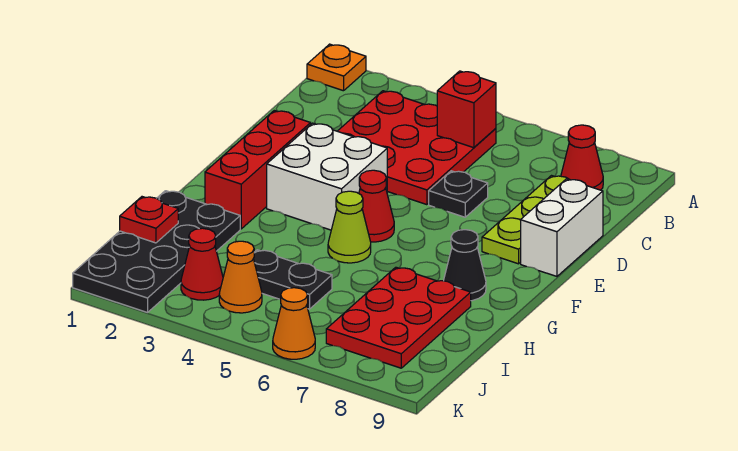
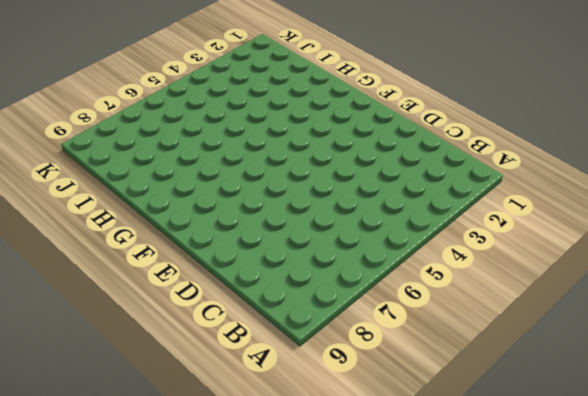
none -> orange 1x1 plate [307,44,366,91]
none -> red 3x3 plate [338,91,496,205]
none -> red 1x1 cone [561,125,603,190]

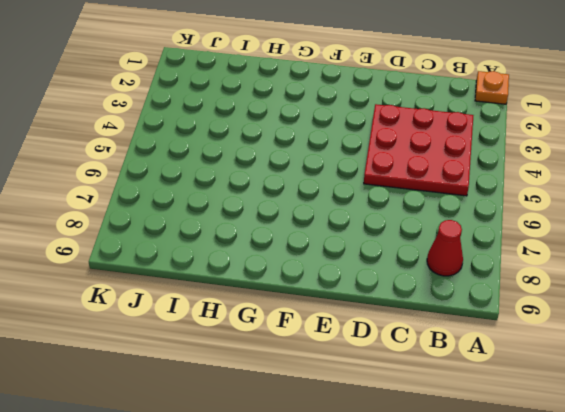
none -> lime 1x3 plate [482,176,570,264]
none -> black 1x1 plate [429,171,488,217]
none -> white 1x2 brick [521,179,603,276]

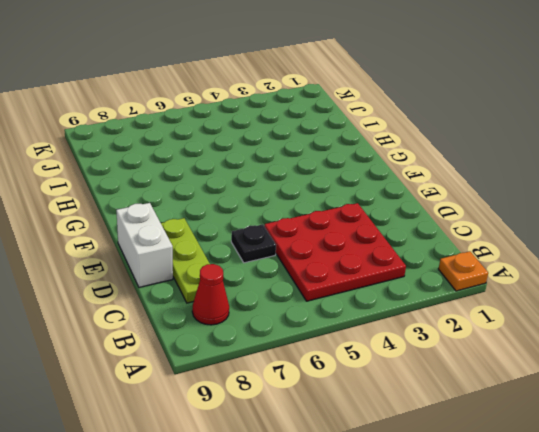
none -> red 1x3 brick [205,111,311,229]
none -> white 2x2 brick [267,123,387,230]
none -> red 1x1 cone [359,170,394,242]

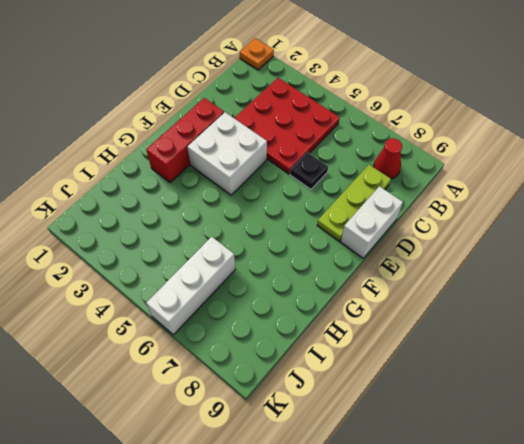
white 1x3 brick [146,237,235,335] -> orange 1x1 cone [273,288,315,359]
none -> red 1x1 cone [359,170,394,242]
none -> lime 1x1 cone [328,191,371,263]
none -> black 1x1 cone [444,230,486,301]

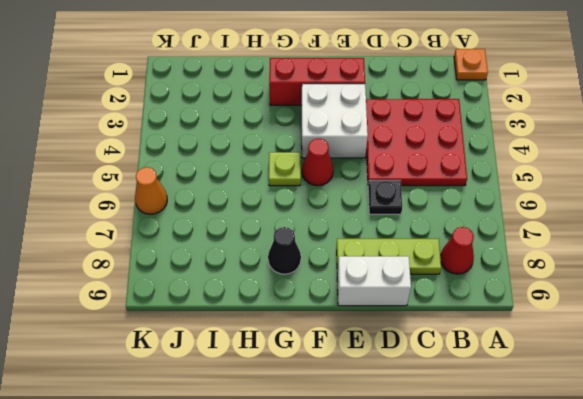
lime 1x1 plate [269,152,301,186] -> lime 1x1 cone [328,191,371,263]
none -> black 2x4 plate [73,191,240,313]
none -> red 2x3 plate [326,267,471,368]
none -> black 1x2 plate [253,250,332,309]

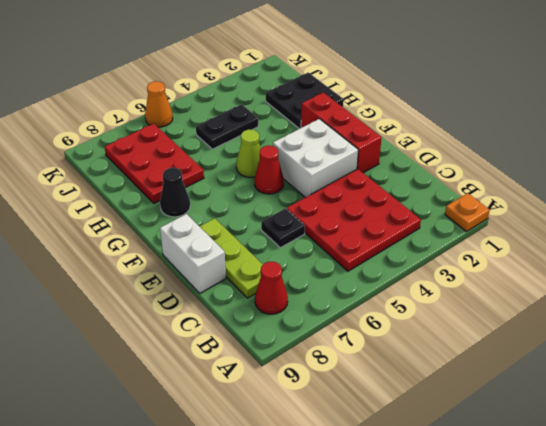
black 2x2 plate [266,73,344,129] -> black 2x4 plate [73,191,240,313]
none -> red 1x1 cone [181,228,223,300]
none -> orange 1x1 cone [219,241,262,313]
none -> red 1x1 brick [437,71,496,148]

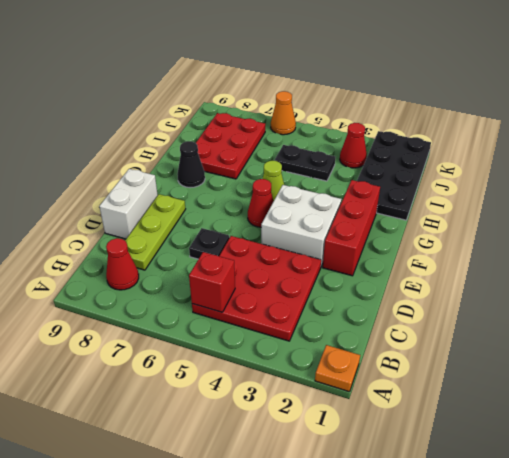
none -> orange 1x1 cone [219,241,262,313]
none -> red 1x1 plate [120,197,178,243]

